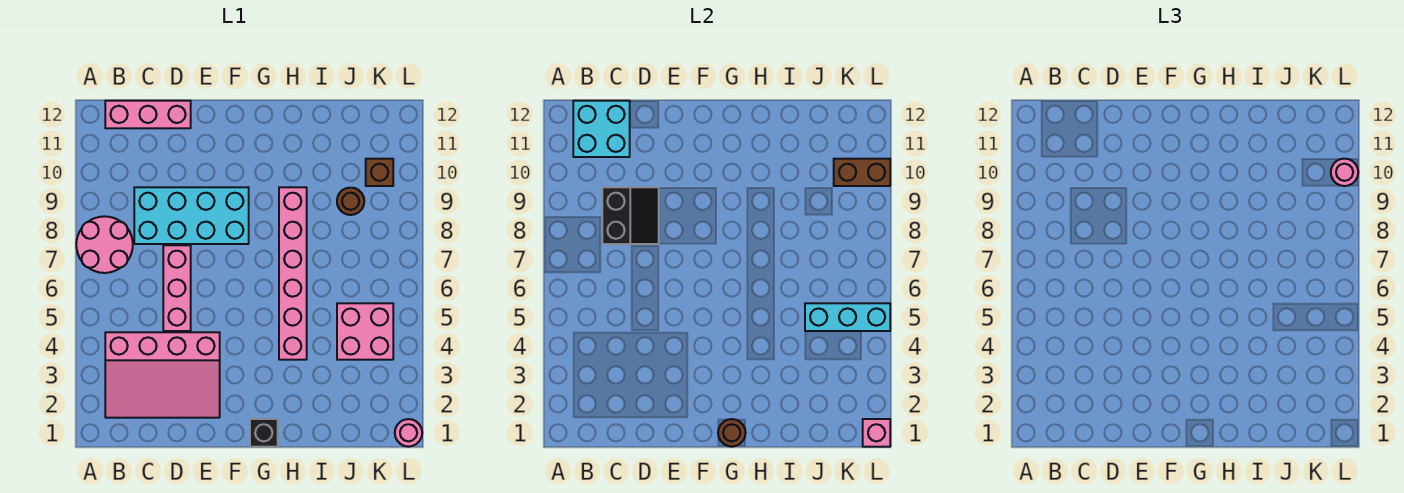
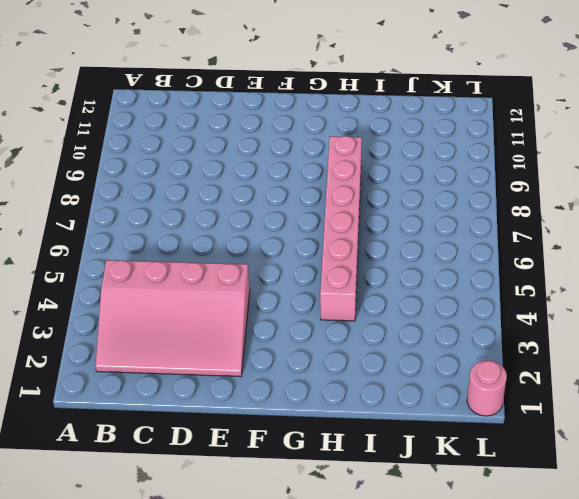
none -> pink 2x2 round brick [76,216,133,273]
none -> pink 1x3 brick [105,101,191,128]
none -> cyan 2x4 brick [134,187,249,244]

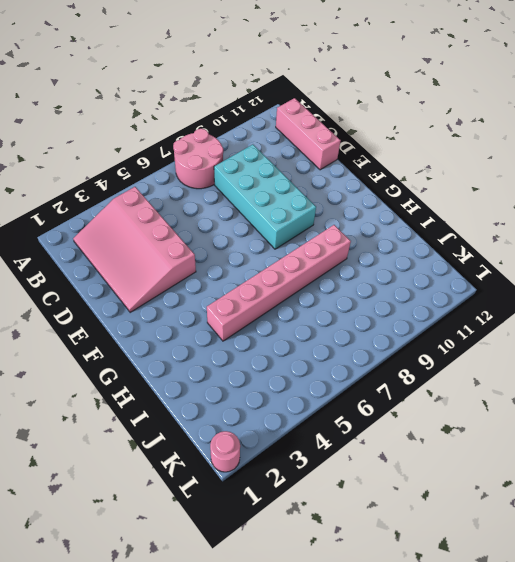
none -> pink 1x3 brick [163,245,191,331]
none -> black 1x1 brick [250,419,278,447]
none -> pink 2x2 brick [337,303,393,360]

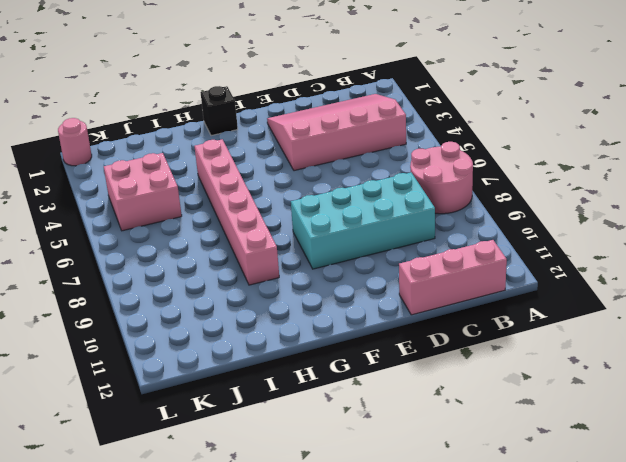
none -> pink 1x3 brick [163,245,191,331]
none -> brown 1x1 round brick [337,188,364,215]
none -> brown 1x1 brick [366,159,393,186]

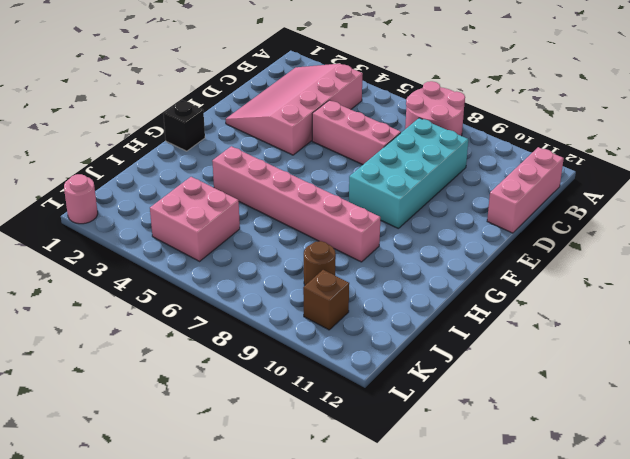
none -> cyan 2x2 brick [573,101,630,157]
none -> black 2x2 slope [602,187,659,244]
none -> brown 1x1 round brick [718,419,746,447]

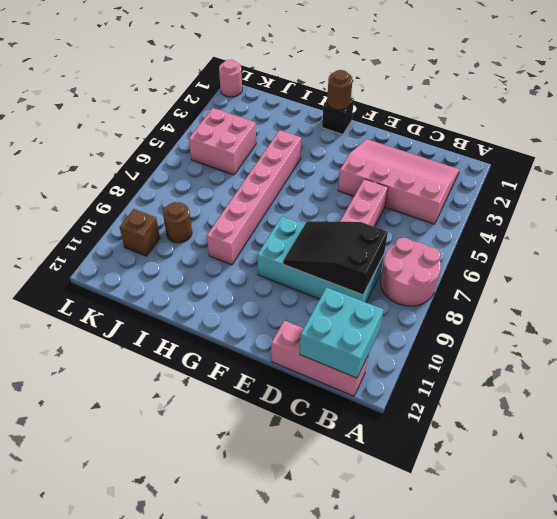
black 2x3 slope [283,221,388,295] -> black 2x2 slope [602,187,659,244]
none -> cyan 1x3 brick [805,303,890,331]
none -> brown 1x2 brick [834,159,890,186]
none -> pink 1x1 brick [863,419,890,447]

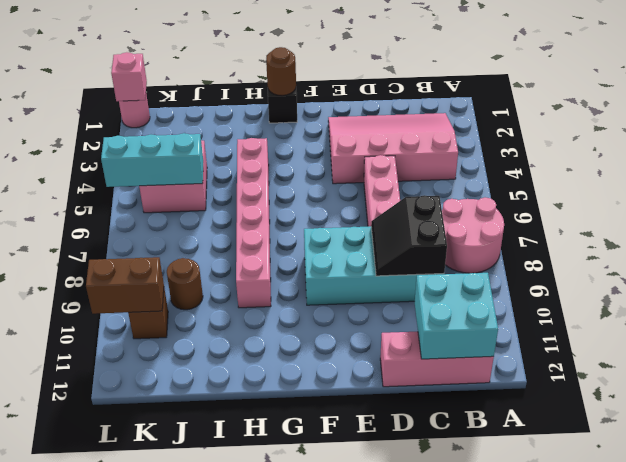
none -> pink 1x1 round brick [1331,159,1358,186]

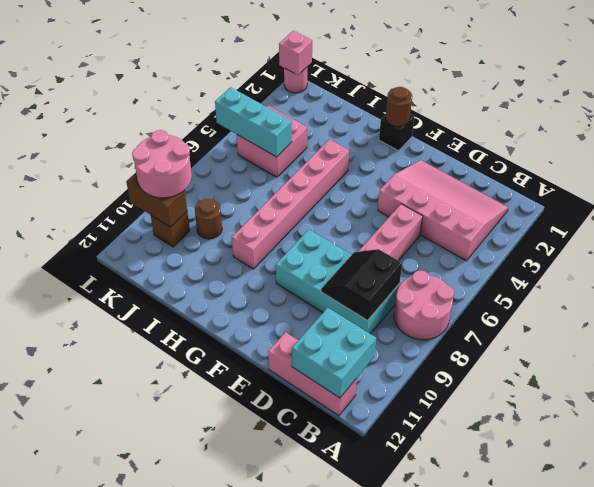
pink 2x2 round brick [132,130,192,198] -> pink 1x1 round brick [1331,159,1358,186]

